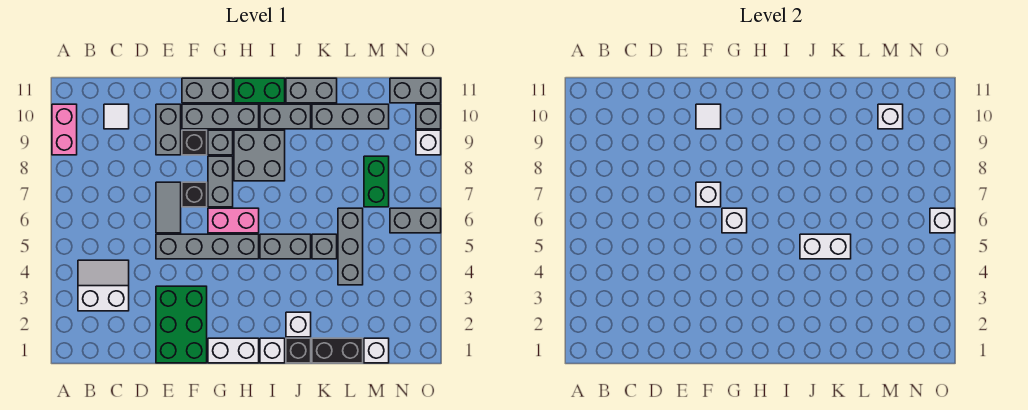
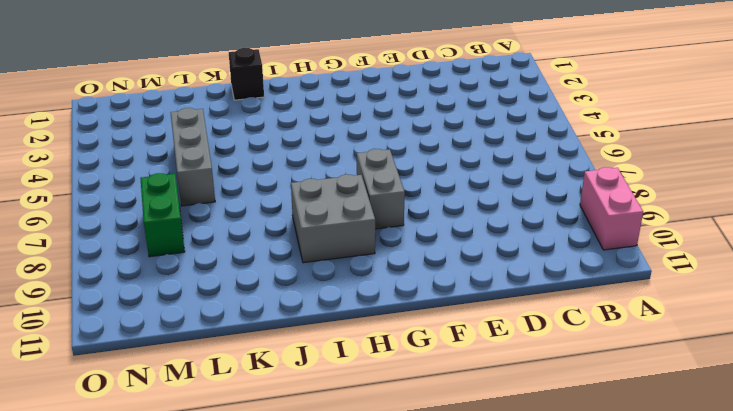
none -> white 2x2 slope [78,260,129,311]
none -> white 1x1 tile [104,104,129,129]
none -> green 2x3 brick [156,286,207,363]
none -> grey 1x4 brick [156,234,259,259]

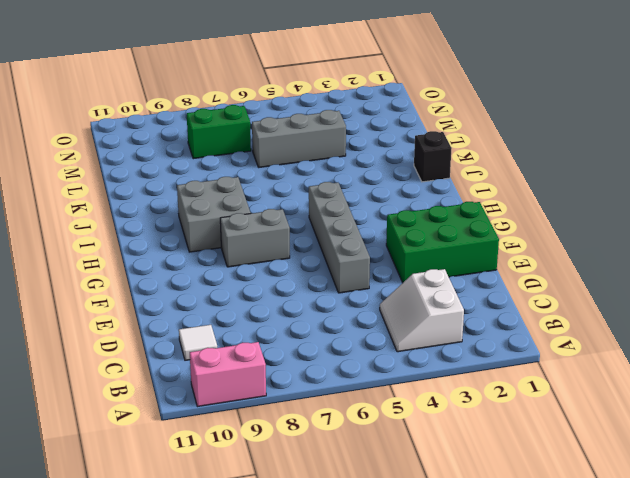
none -> grey 1x2 tile [156,182,181,233]
none -> grey 1x2 brick [156,104,181,155]
none -> black 1x1 brick [182,182,207,207]
none -> black 1x1 brick [182,130,207,155]

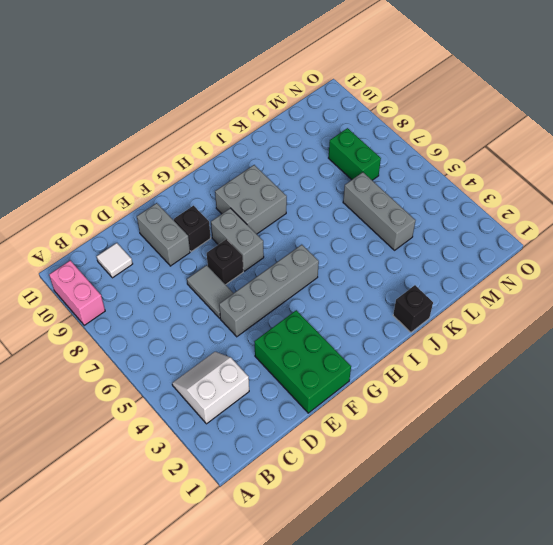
none -> grey 1x3 brick [182,104,259,129]
none -> grey 1x2 brick [182,78,233,103]
none -> white 1x2 brick [208,338,259,363]
none -> pink 1x2 brick [208,208,259,233]

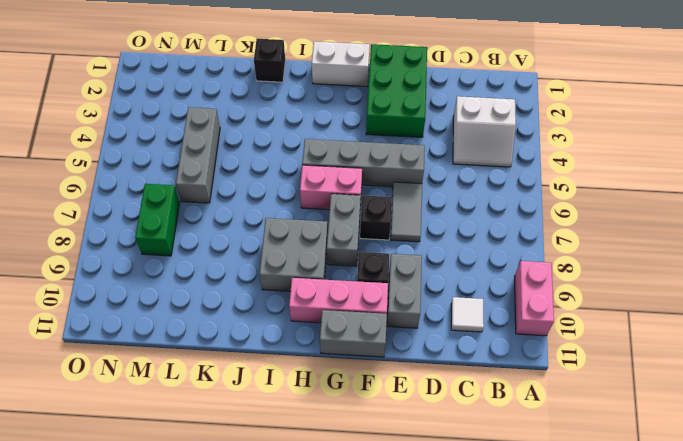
pink 1x3 brick [289,278,388,323] -> grey 1x3 brick [182,104,259,129]
none -> grey 1x1 brick [208,130,233,155]
none -> green 1x2 brick [234,78,285,103]
none -> white 1x1 brick [260,338,285,363]
none -> grey 1x2 brick [260,234,311,259]

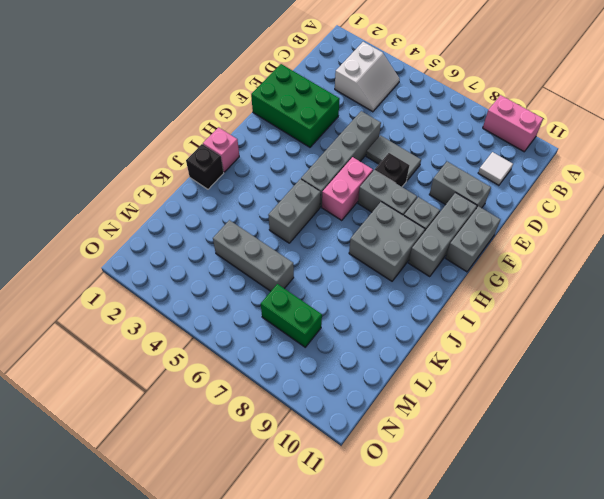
pink 1x1 brick [203,127,239,172] -> white 1x1 brick [260,338,285,363]
none -> black 1x1 brick [182,130,207,155]
none -> white 1x2 brick [208,338,259,363]
none -> green 1x2 brick [234,78,285,103]
none -> grey 1x2 brick [260,104,311,129]

